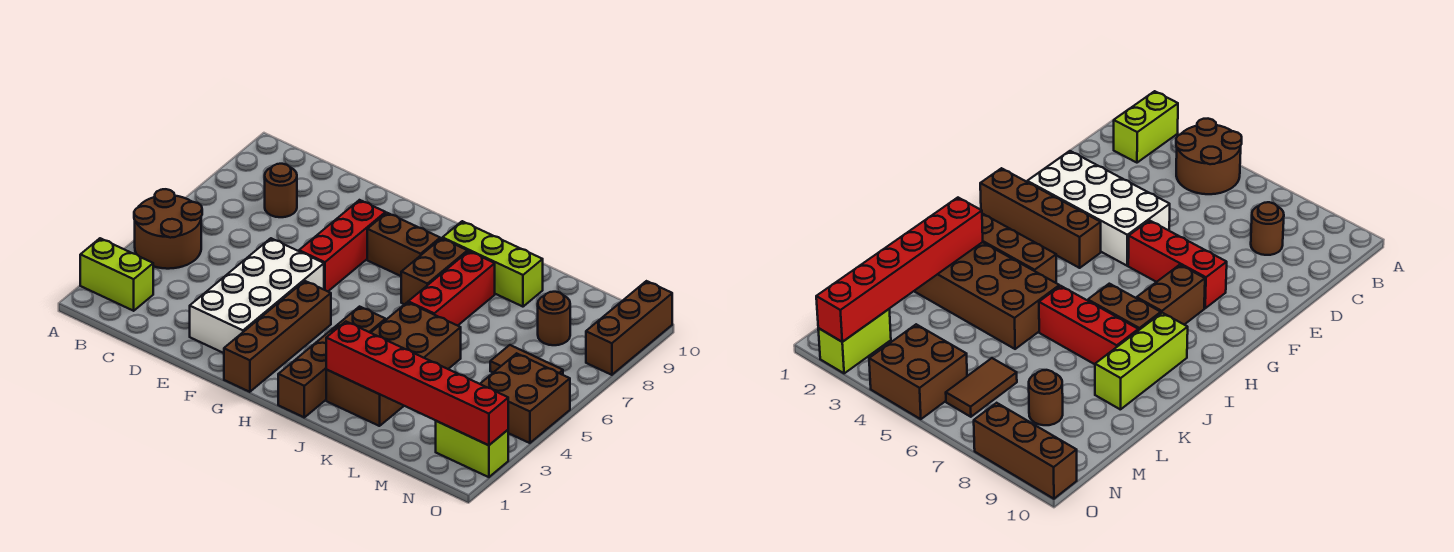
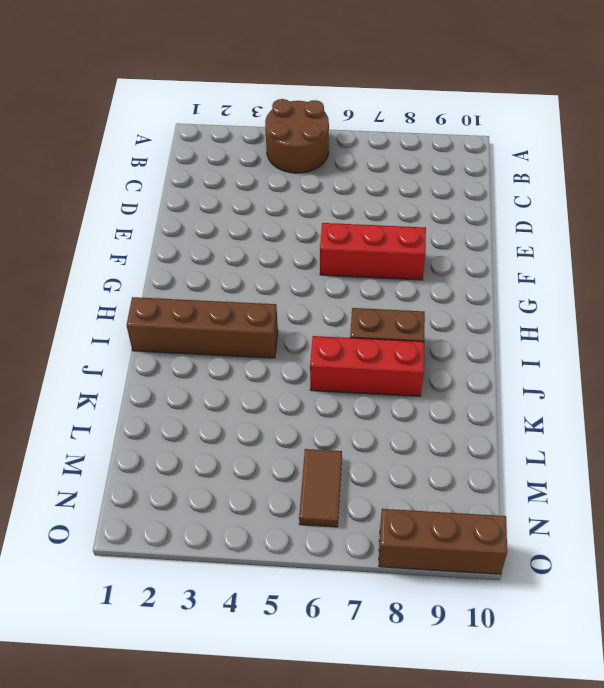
none -> lime 1x2 brick [80,238,153,311]
none -> brown 1x1 round brick [265,164,297,217]
none -> white 2x4 brick [190,238,324,353]

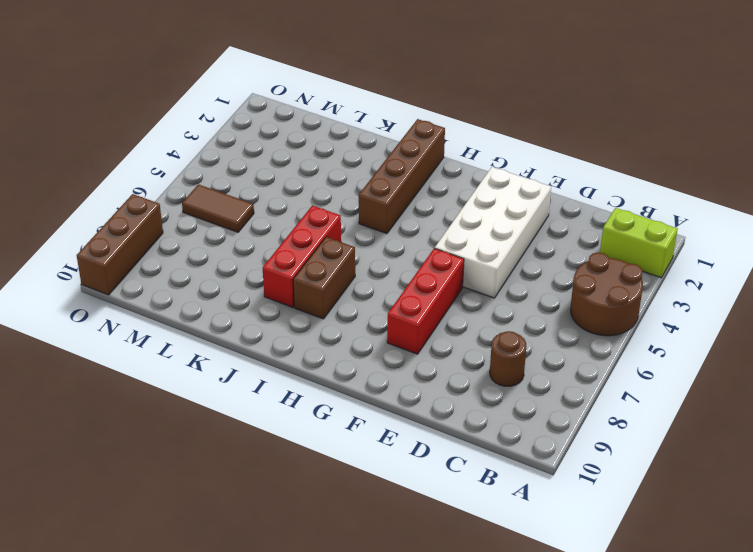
none -> brown 1x4 brick [224,281,331,392]
none -> brown 1x2 brick [367,213,440,276]
none -> lime 1x3 brick [442,221,543,307]

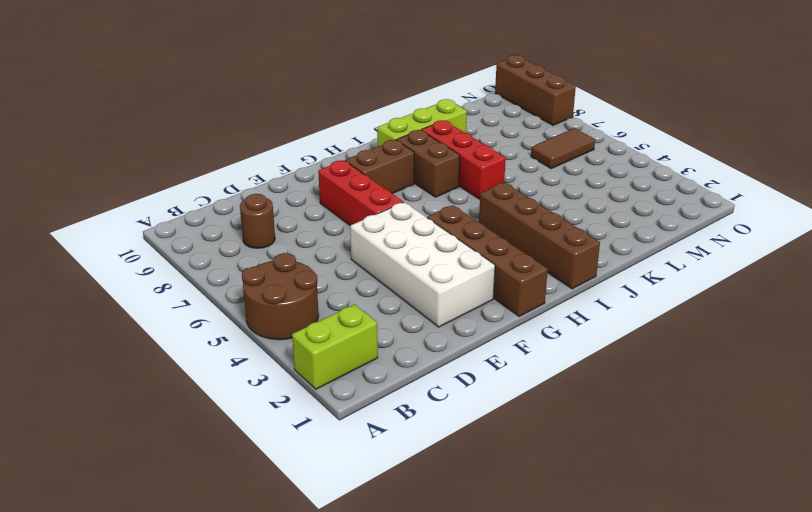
none -> brown 2x4 brick [326,302,461,426]
none -> brown 1x1 round brick [538,292,570,345]
none -> lime 1x2 brick [436,421,508,477]

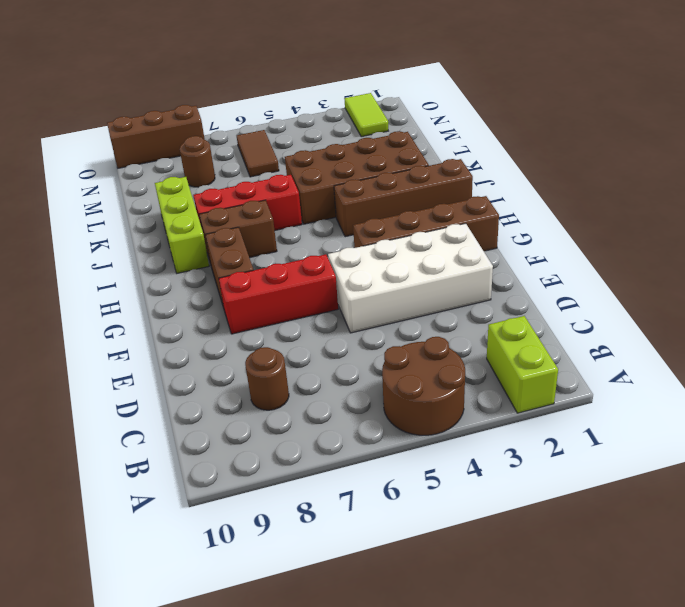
lime 1x2 tile [344,93,388,137] -> lime 1x2 brick [436,421,508,477]
none -> brown 2x2 brick [480,353,570,443]
none -> red 1x6 brick [326,322,508,445]

